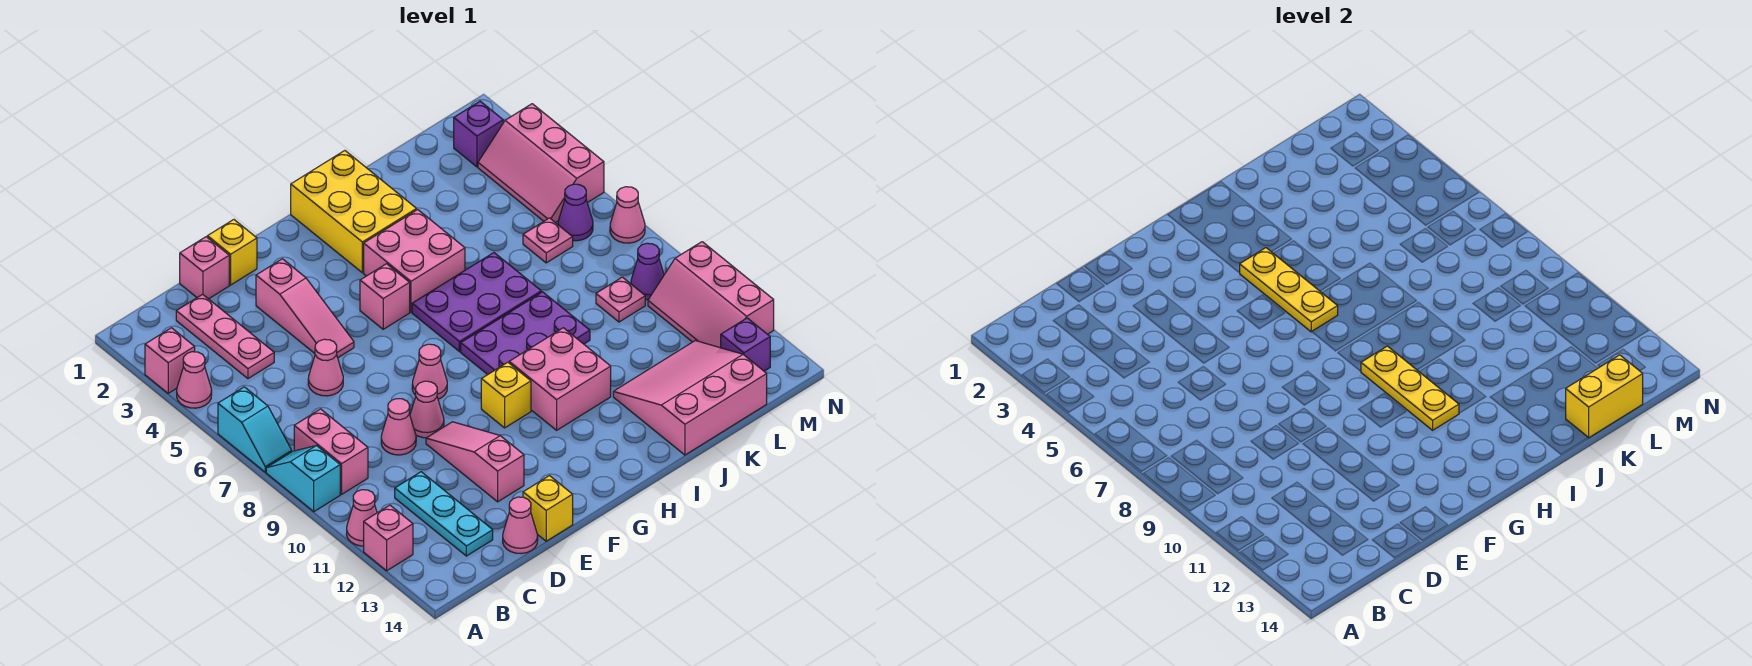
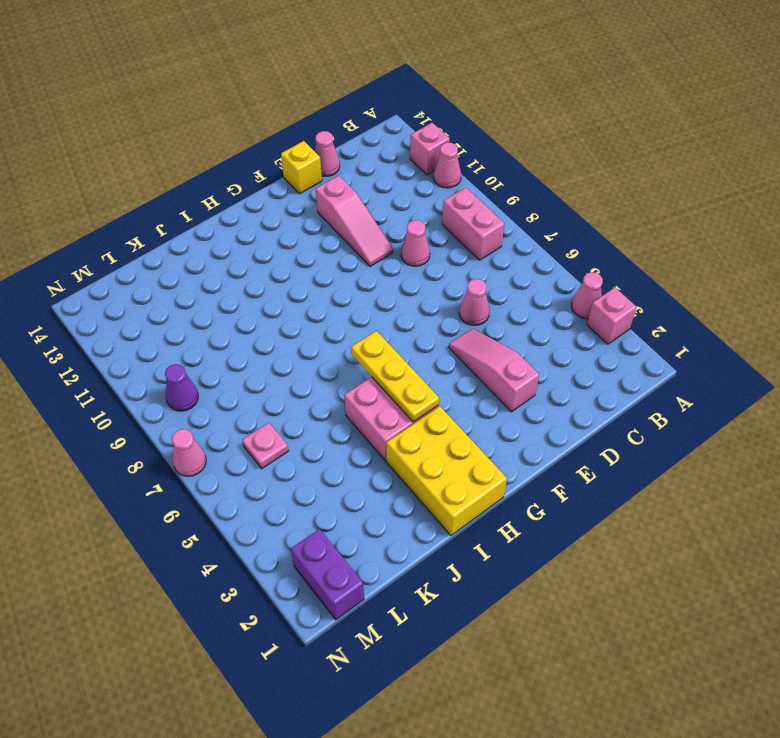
purple 1x2 brick [291,529,364,620] -> purple 1x1 brick [454,101,503,167]
none -> cyan 1x2 slope [218,387,292,472]
none -> cyan 1x2 slope [266,446,340,512]
none -> pink 1x3 plate [176,294,274,379]
none -> cyan 1x3 plate [395,472,493,556]

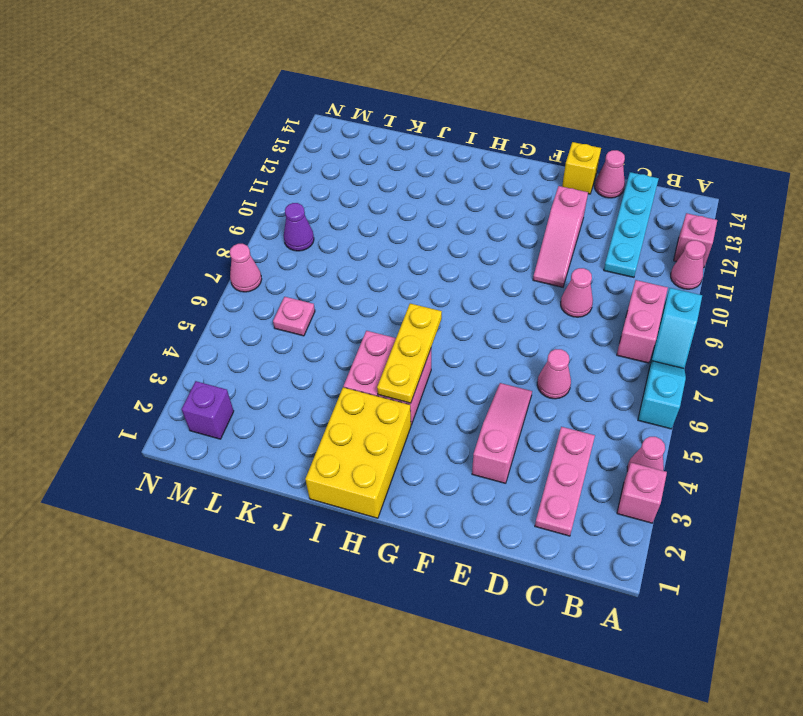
cyan 1x4 plate [604,172,659,277] -> cyan 1x3 plate [395,472,493,556]
none -> pink 1x1 brick [180,237,229,299]
none -> yellow 1x1 brick [207,220,257,285]
none -> pink 1x1 cone [410,381,444,438]
none -> pink 1x1 cone [412,344,447,399]

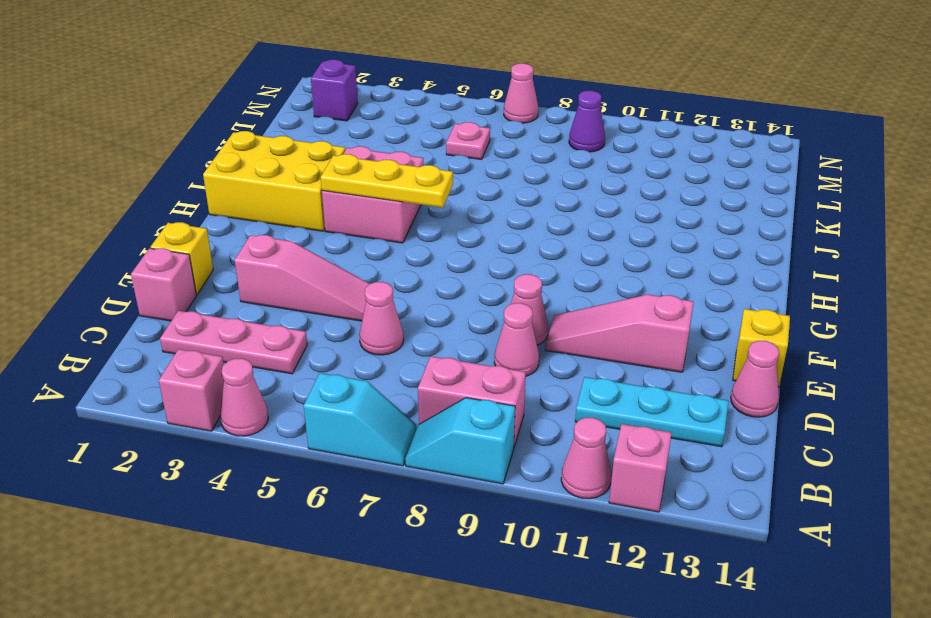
none -> pink 1x1 cone [412,344,447,399]
none -> pink 1x1 brick [360,264,410,329]
none -> yellow 1x1 brick [481,362,531,428]
none -> purple 2x3 plate [412,253,541,352]

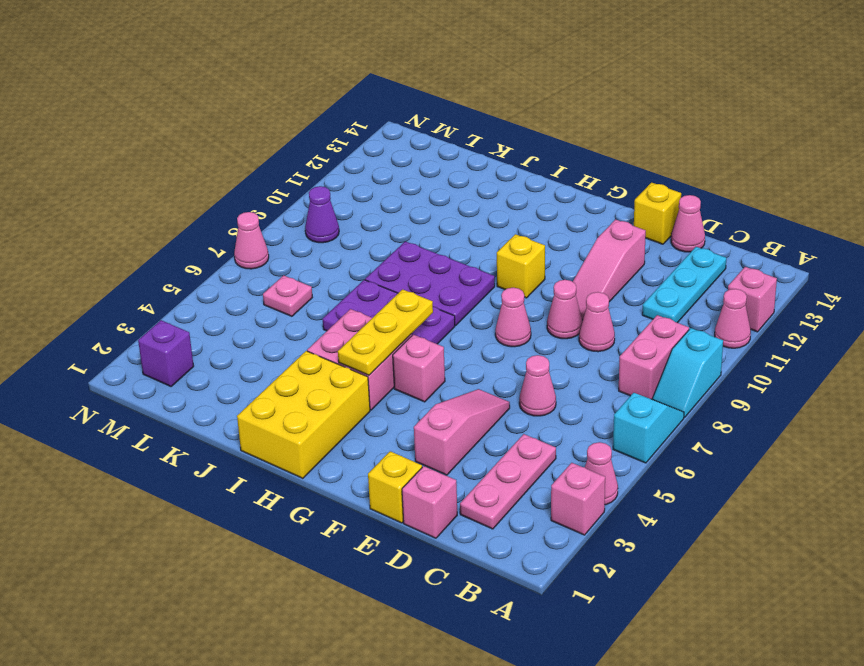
none -> pink 2x2 brick [509,328,611,430]
none -> pink 3x3 slope [613,341,767,455]
none -> pink 1x1 plate [596,277,645,322]
none -> pink 2x3 slope [478,104,604,223]

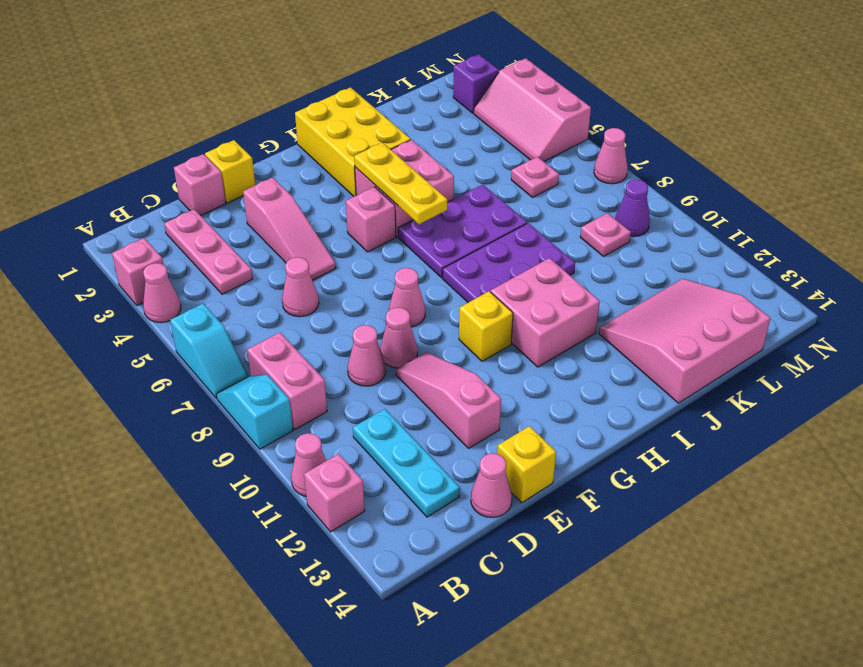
none -> purple 1x1 cone [558,184,593,241]
none -> pink 2x3 slope [648,242,774,348]
none -> purple 1x1 brick [721,318,770,371]
none -> yellow 1x3 plate [1361,346,1459,430]

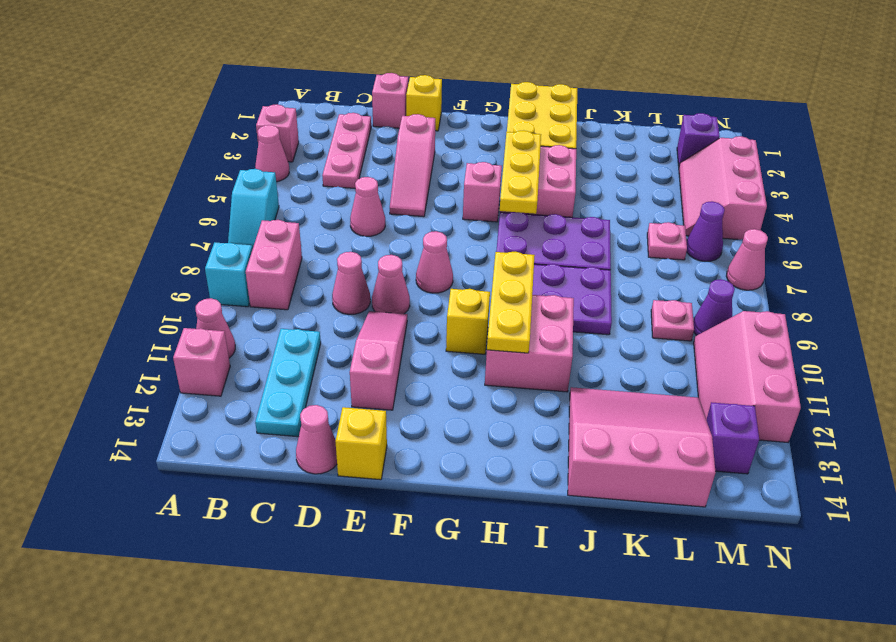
none -> yellow 1x2 brick [1566,355,1643,438]

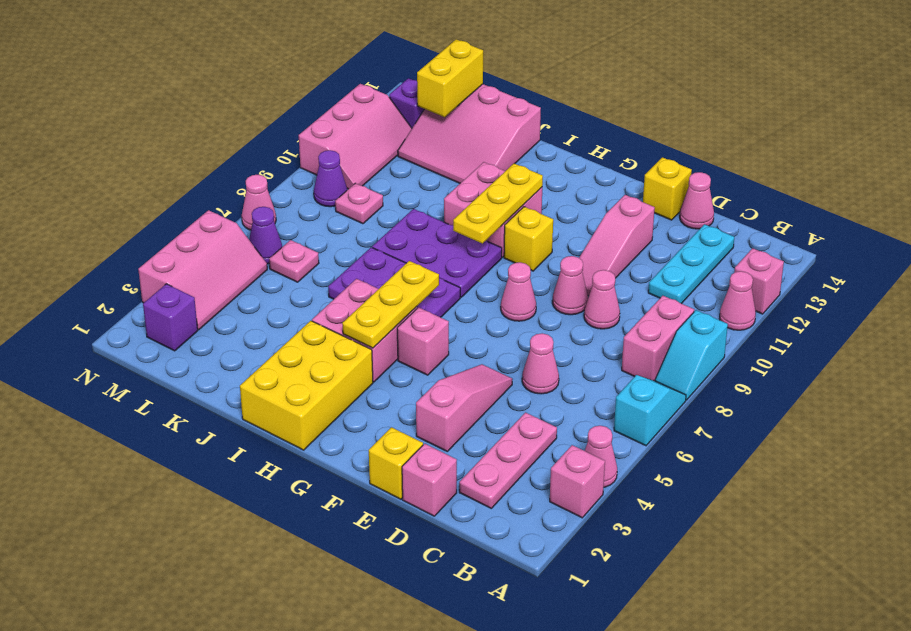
yellow 1x2 brick [417,39,483,117] -> yellow 1x2 brick turned to [1566,355,1643,438]

